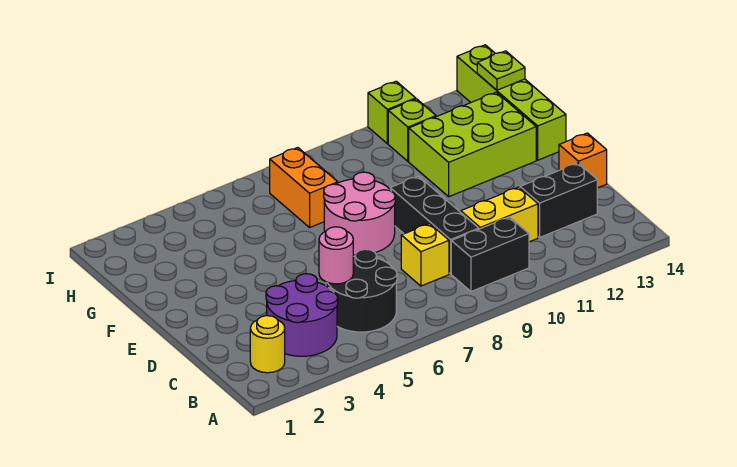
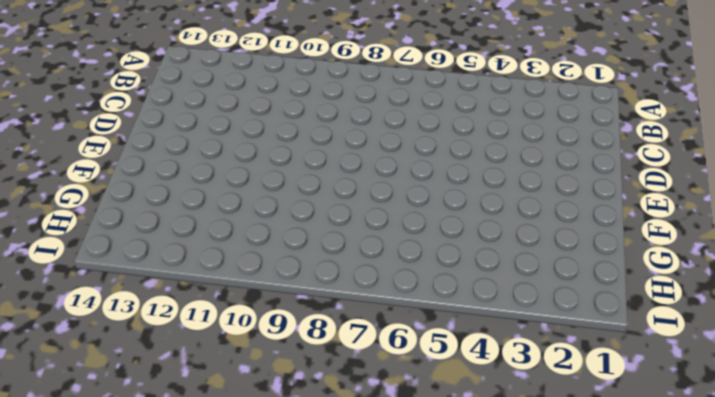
none -> yellow 1x1 round brick [250,316,285,373]
none -> purple 2x2 round brick [266,274,338,356]
none -> black 2x2 round brick [326,249,397,332]

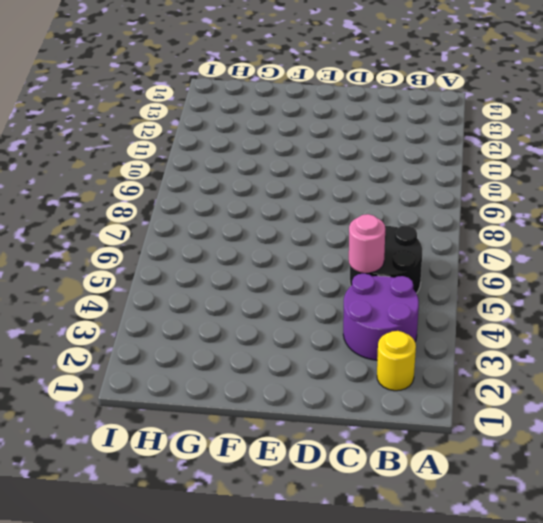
none -> black 1x2 brick [451,217,529,291]
none -> yellow 1x1 brick [401,224,449,286]
none -> black 1x3 brick [390,176,479,274]

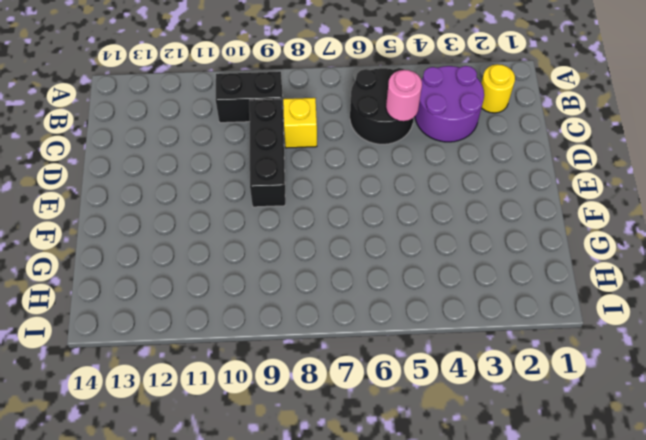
none -> yellow 1x2 brick [461,187,538,242]
none -> black 1x2 brick [520,163,597,237]
none -> orange 1x1 brick [559,133,607,188]

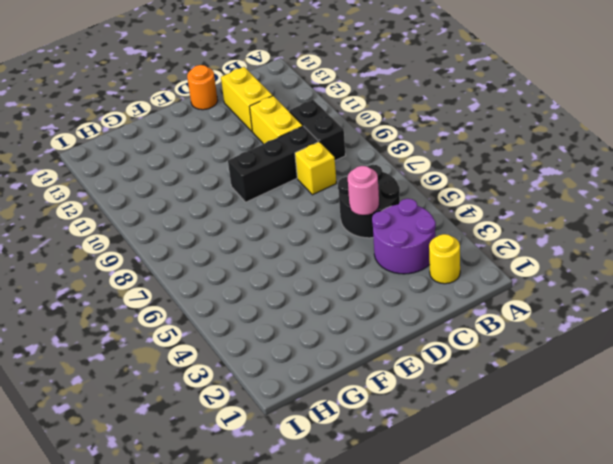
yellow 1x2 brick [221,67,273,131] -> black 1x2 brick [520,163,597,237]
orange 1x1 round brick [187,65,218,110] -> orange 1x1 brick [559,133,607,188]
none -> pink 2x2 round brick [324,172,395,255]
none -> lime 2x3 brick [409,92,536,197]
none -> lime 1x4 brick [457,45,566,160]

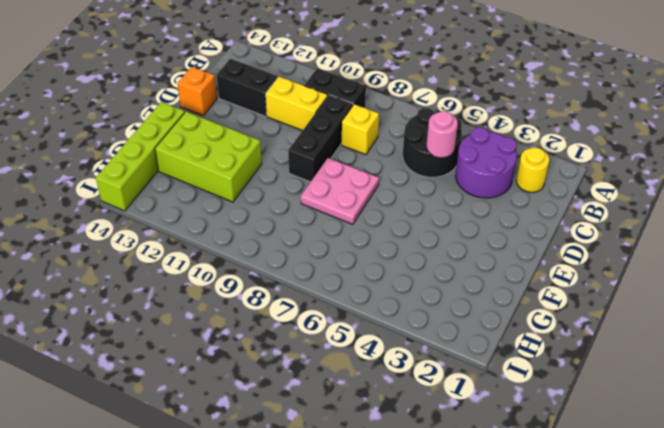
pink 2x2 plate [301,158,379,224] -> pink 2x2 round brick [324,172,395,255]
none -> orange 1x2 brick [270,148,338,227]
none -> lime 1x1 brick [388,99,436,161]
none -> lime 1x1 brick [368,81,416,144]

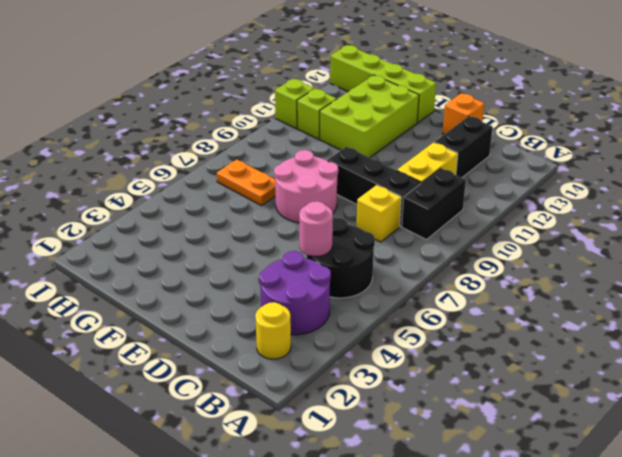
orange 1x2 plate [217,159,275,206] -> orange 1x2 brick [270,148,338,227]
none -> lime 1x1 plate [477,51,525,90]

